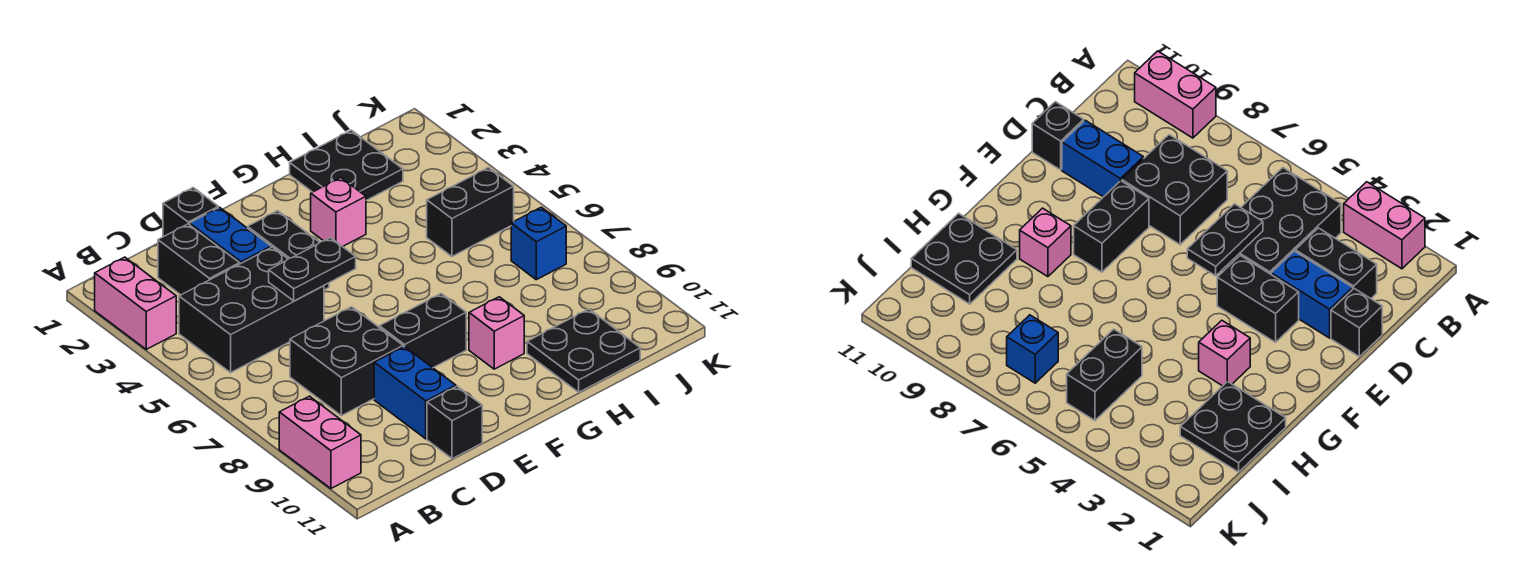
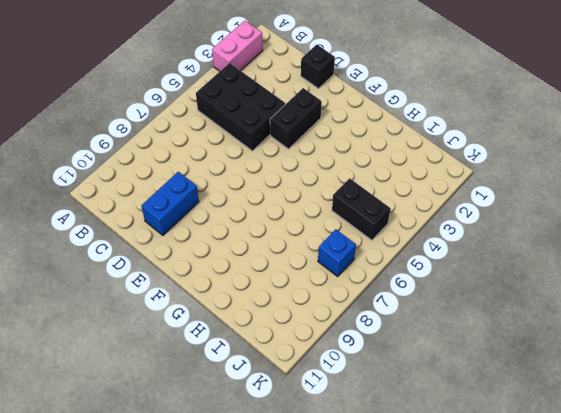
none -> pink 1x2 brick [279,396,361,488]
none -> black 1x2 brick [158,224,240,295]
none -> black 2x2 brick [290,307,403,416]

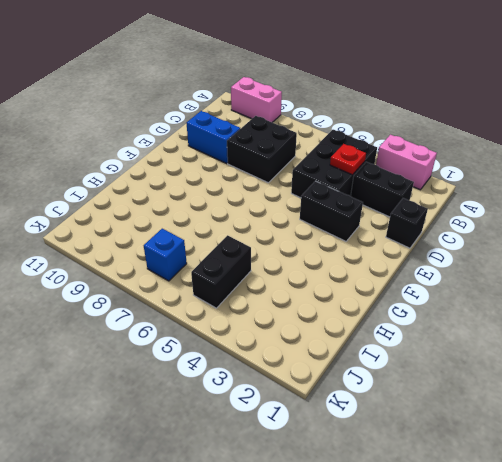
red 1x1 plate [330,144,366,175] -> none
none -> blue 1x2 brick [190,207,271,264]
none -> black 1x1 brick [427,386,482,459]
none -> black 1x2 brick [379,294,466,368]

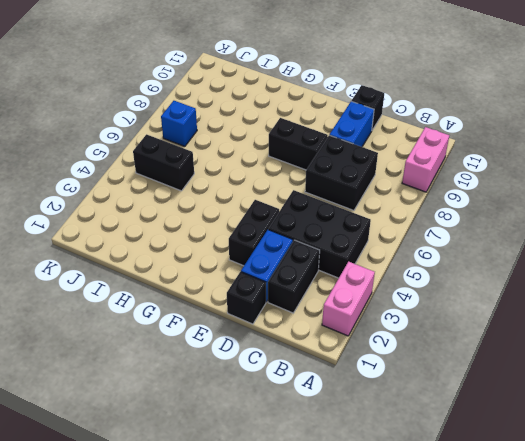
none -> pink 1x1 brick [311,178,366,247]
none -> pink 1x1 brick [469,297,524,369]
none -> black 2x2 plate [290,130,403,200]

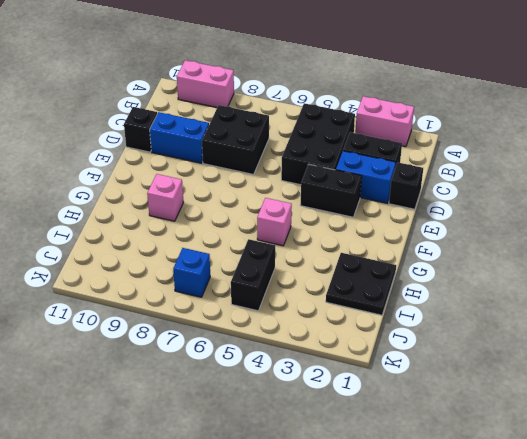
pink 1x1 brick [257,198,292,246] -> pink 1x1 brick moved to [311,178,366,247]
none -> black 1x2 brick [379,294,466,368]
none -> black 2x2 plate [527,309,640,392]
none -> black 1x2 plate [269,238,356,301]

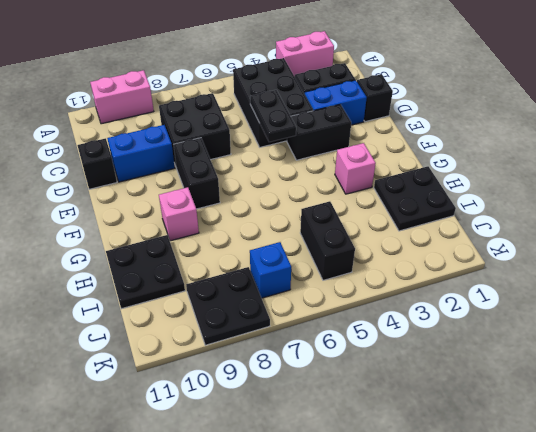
black 2x2 plate [186,267,270,345] -> none

